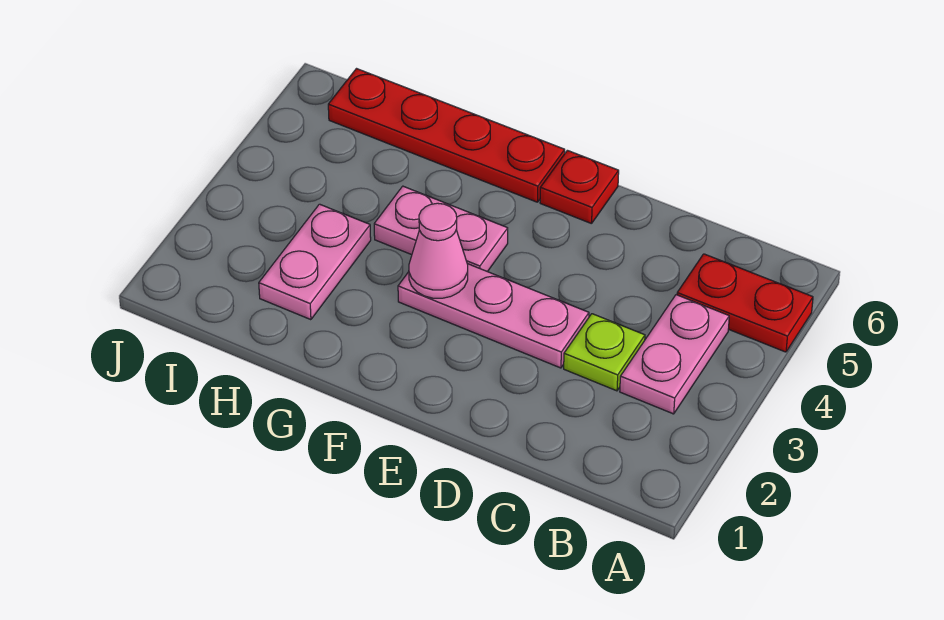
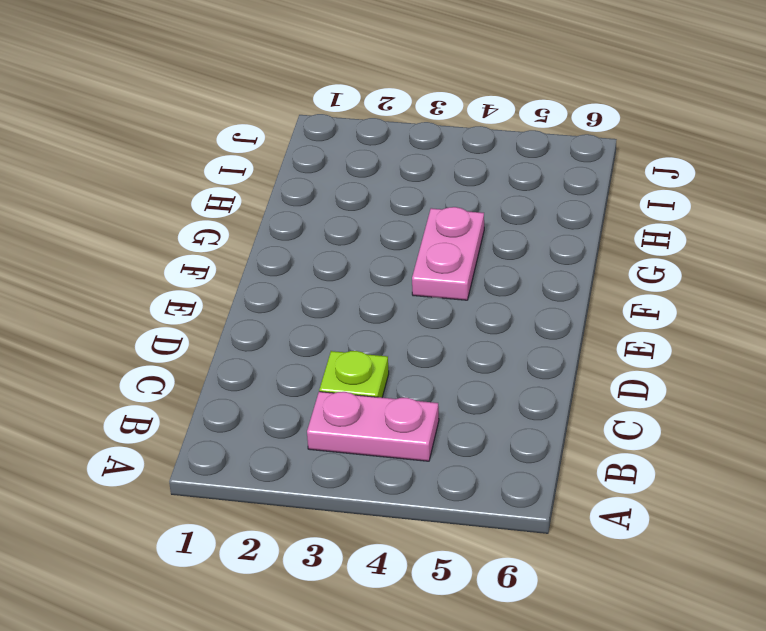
none -> red 1x2 plate [677,254,813,352]
none -> pink 1x3 plate [398,264,589,368]

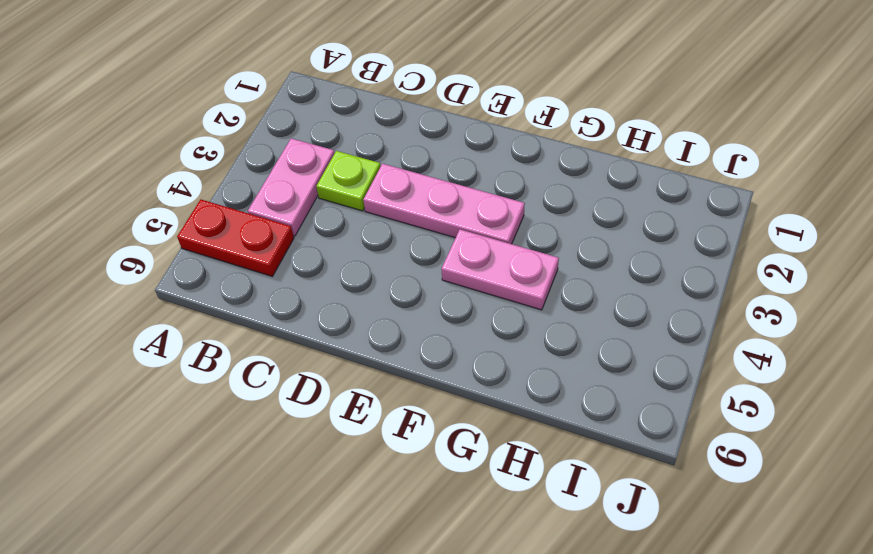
none -> red 1x1 plate [540,150,619,224]
none -> red 1x4 plate [328,69,565,202]

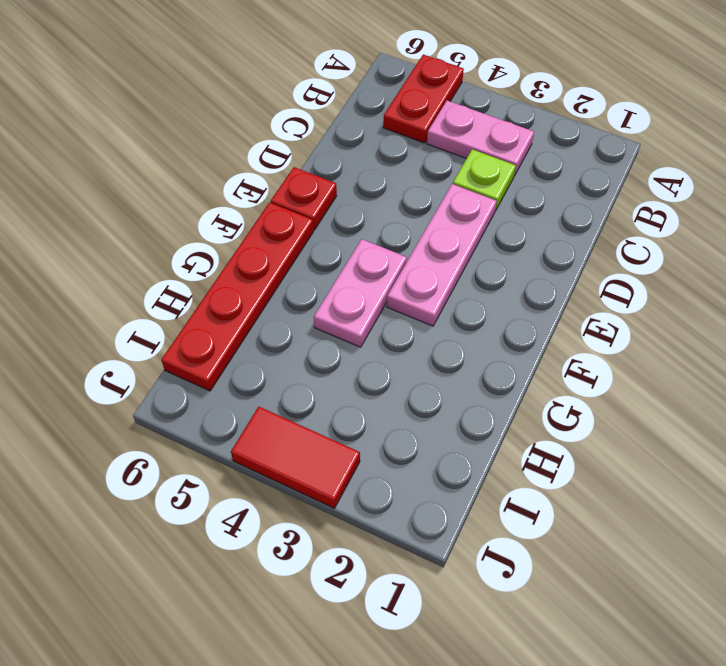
red 1x2 tile [231,407,360,508] -> none
none -> pink 1x2 plate [259,204,371,320]
none -> pink 1x1 cone [409,203,468,298]

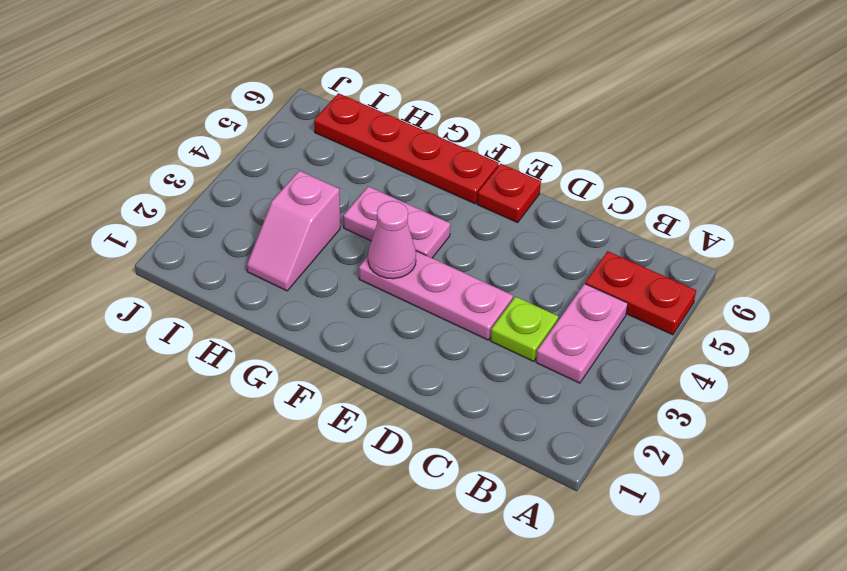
pink 1x2 slope [247,171,340,291] -> pink 1x2 plate [259,204,371,320]

